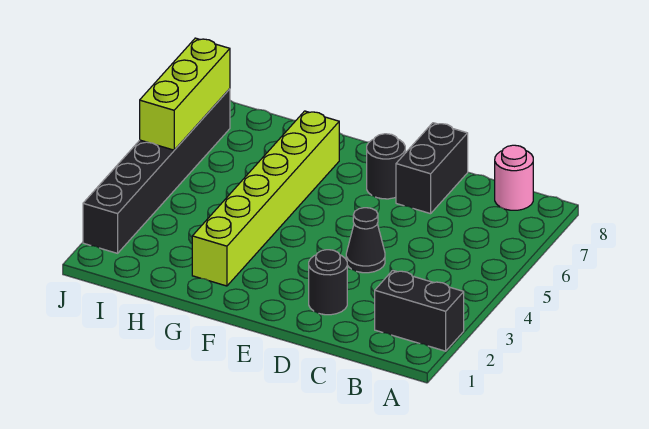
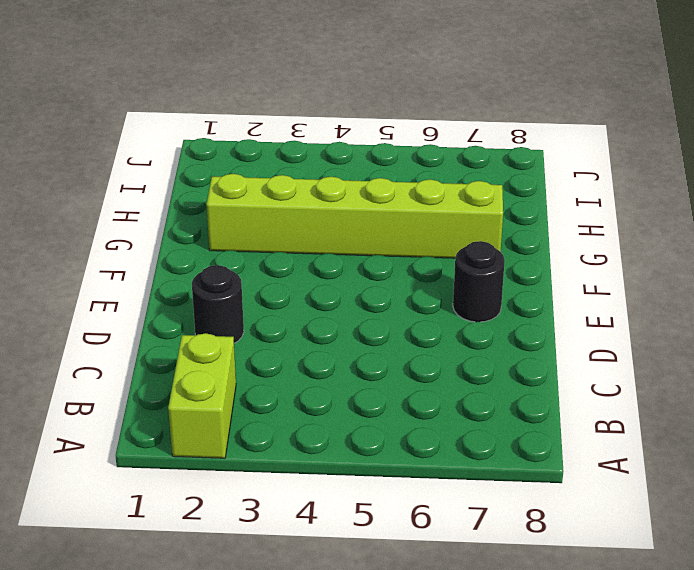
lime 1x2 brick [168,333,236,458] -> black 1x2 brick [375,270,464,351]
none -> pink 1x1 round brick [495,145,533,210]
none -> black 1x1 cone [346,208,385,273]

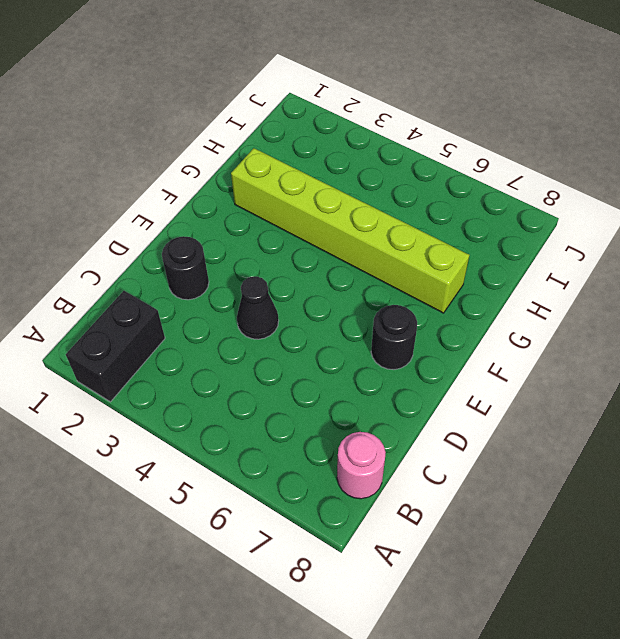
none -> black 1x2 brick [396,123,468,214]
none -> black 1x6 brick [83,89,230,253]

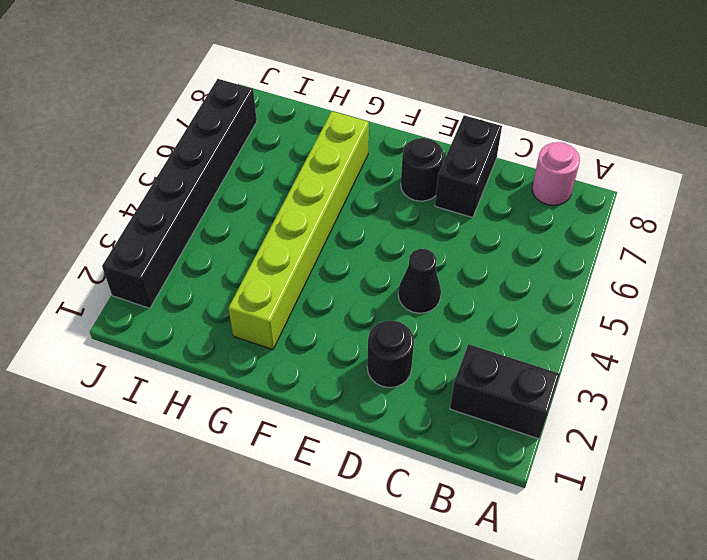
none -> lime 1x3 brick [140,38,230,150]

